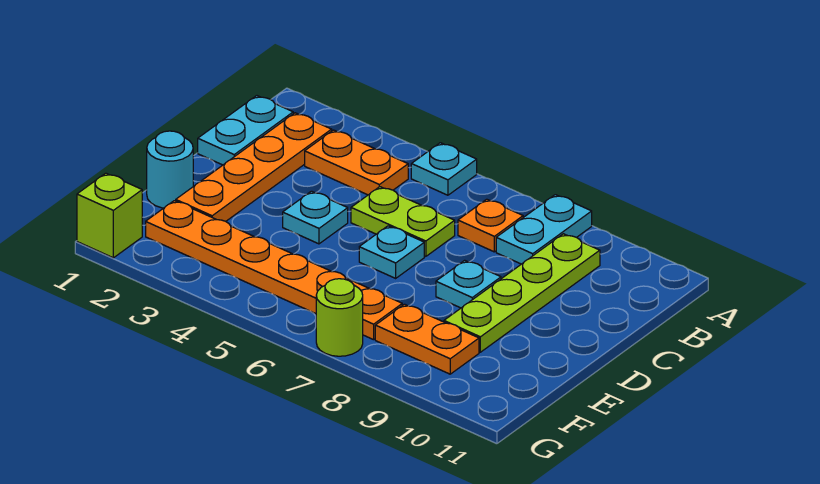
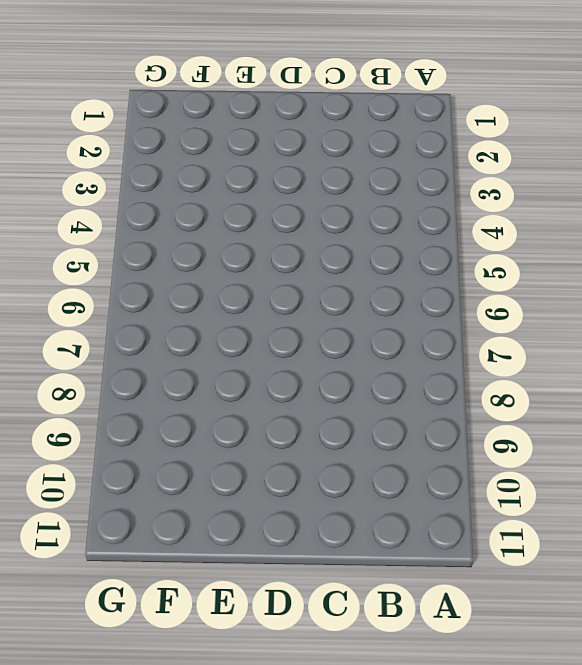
none -> cyan 1x1 plate [411,143,477,195]
none -> cyan 1x2 plate [496,195,592,264]
none -> cyan 1x2 plate [198,96,293,165]

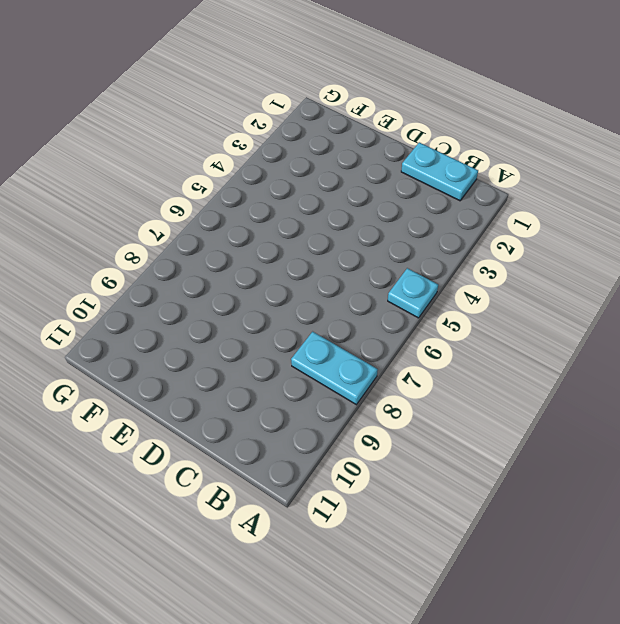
none -> orange 1x4 plate [176,113,332,221]
none -> orange 1x2 plate [305,130,408,195]
none -> orange 1x1 plate [458,199,523,252]

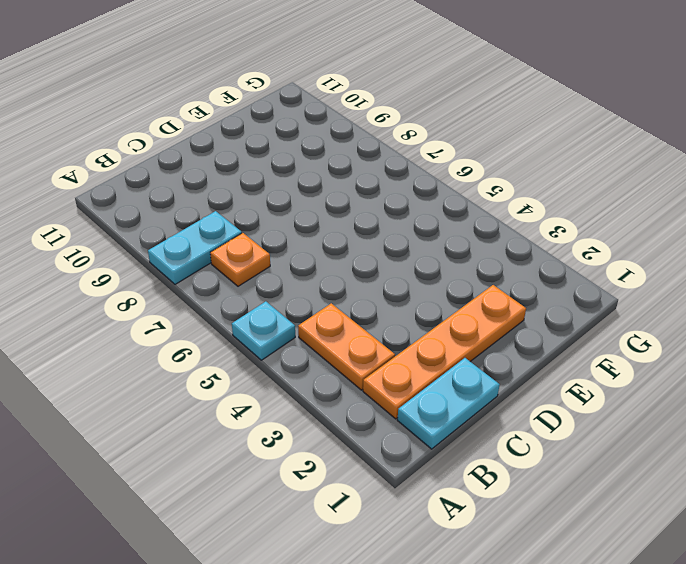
none -> lime 1x4 plate [444,234,600,352]
none -> lime 1x2 plate [351,187,455,256]
none -> cyan 1x1 plate [283,191,348,244]

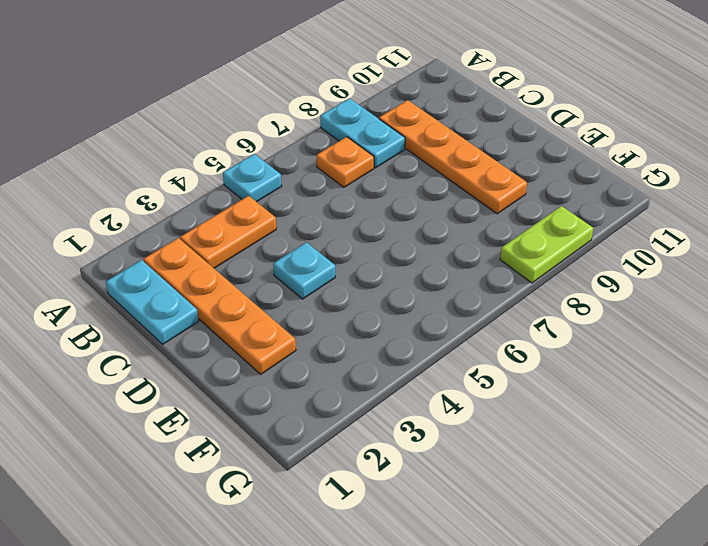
orange 1x4 plate [379,100,527,214] -> lime 1x4 plate [444,234,600,352]
lime 1x2 plate [500,206,593,283] -> lime 1x2 plate moved to [351,187,455,256]
none -> cyan 1x1 plate [359,226,424,278]
none -> cyan 1x1 plate [436,260,501,308]
none -> cyan 1x1 round brick [147,131,193,208]

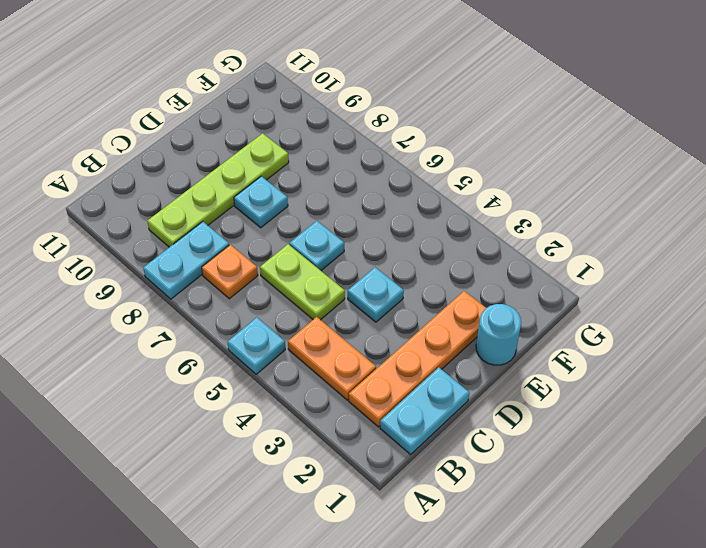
none -> orange 1x6 plate [146,201,402,340]
none -> orange 1x2 plate [375,304,479,374]
none -> lime 1x1 brick [77,173,142,258]

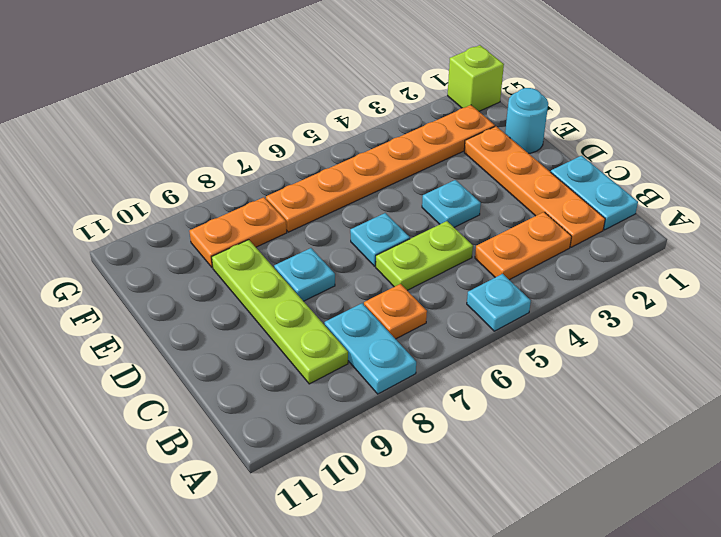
none -> lime 1x1 round brick [316,279,363,356]

